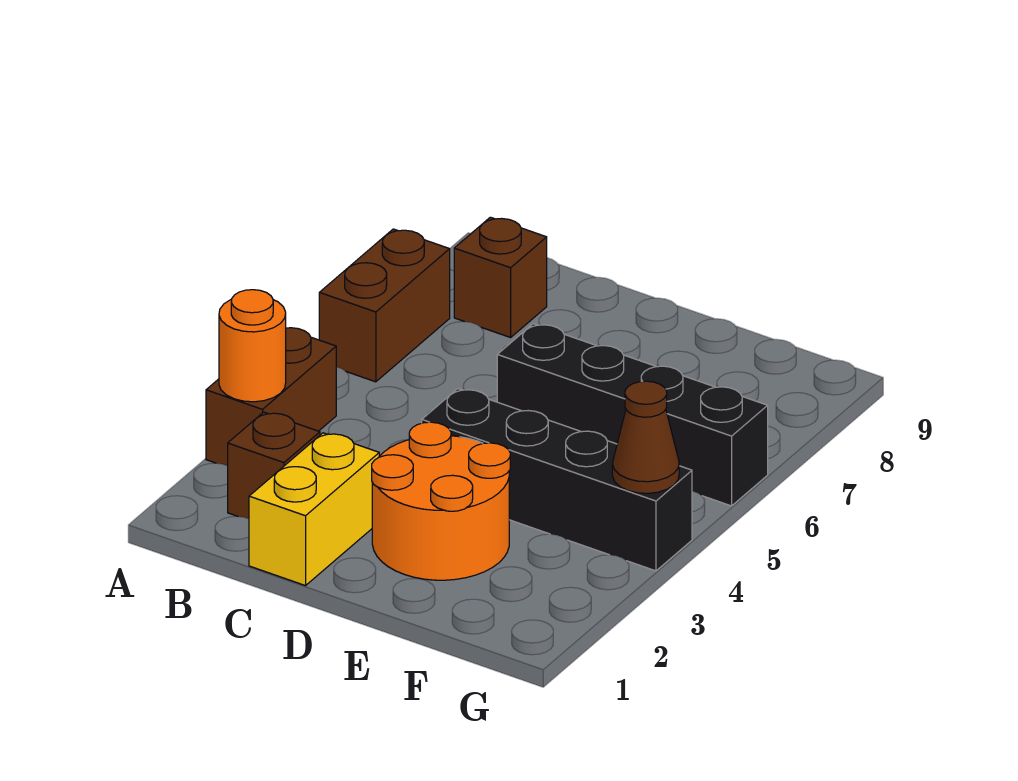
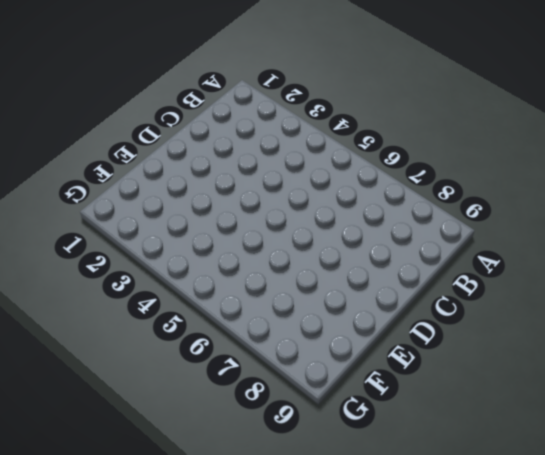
none -> brown 1x2 brick [206,328,336,466]
none -> brown 1x2 brick [319,229,450,382]

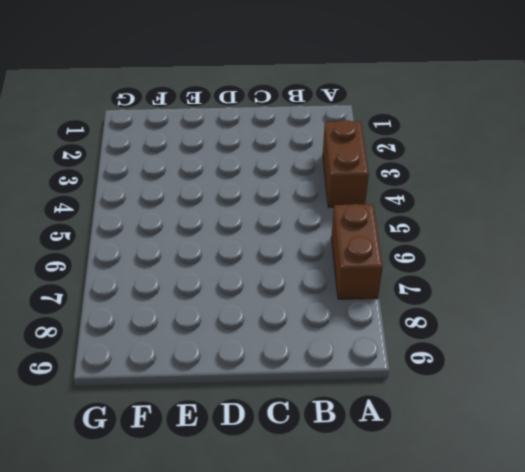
none -> brown 1x1 brick [228,412,320,519]
none -> brown 1x1 brick [454,217,547,337]

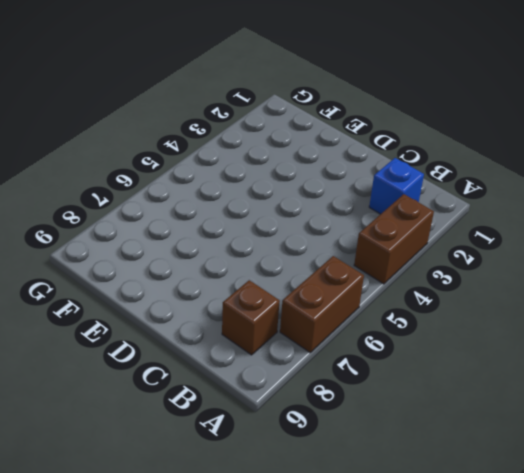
blue 1x1 brick [369,158,424,214] -> brown 1x1 brick [228,412,320,519]
none -> yellow 1x2 brick [249,433,379,586]
none -> orange 2x2 round brick [372,422,510,580]

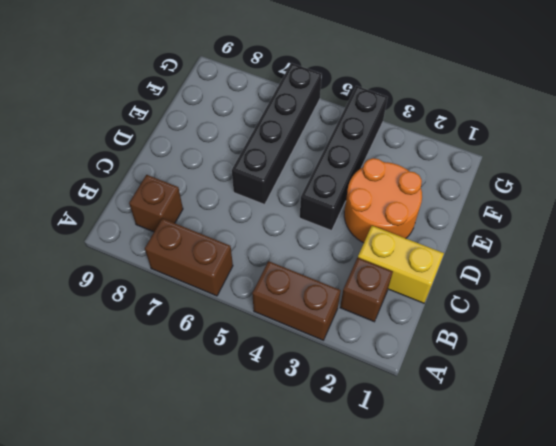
none -> orange 1x1 round brick [219,290,286,402]
none -> brown 1x1 cone [612,381,679,493]

